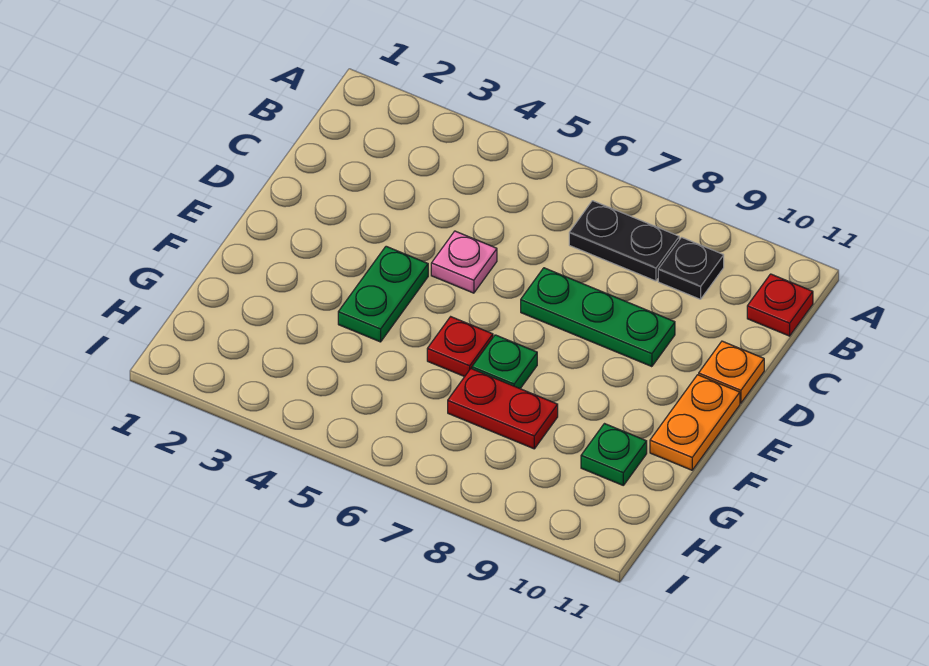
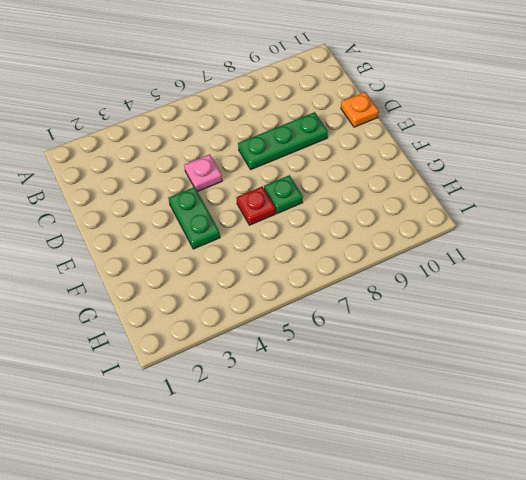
none -> black 1x2 plate [569,201,679,281]
none -> black 1x1 plate [658,237,724,299]
none -> red 1x1 plate [747,274,813,336]

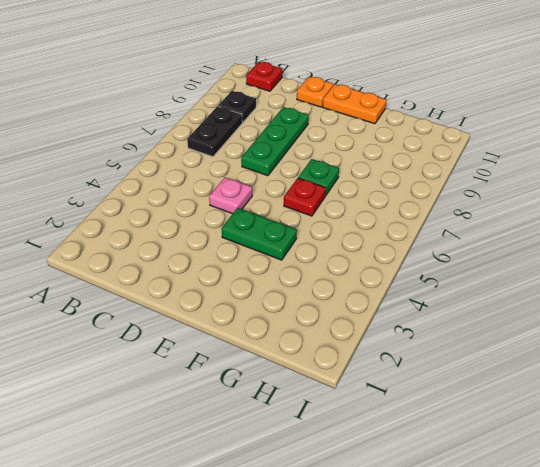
none -> red 1x2 plate [448,369,558,449]
none -> green 1x1 plate [581,424,647,485]

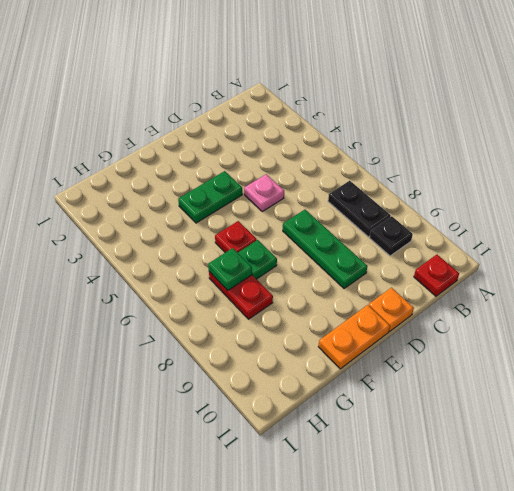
green 1x1 plate [208,248,252,290] -> green 1x1 plate moved to [581,424,647,485]

